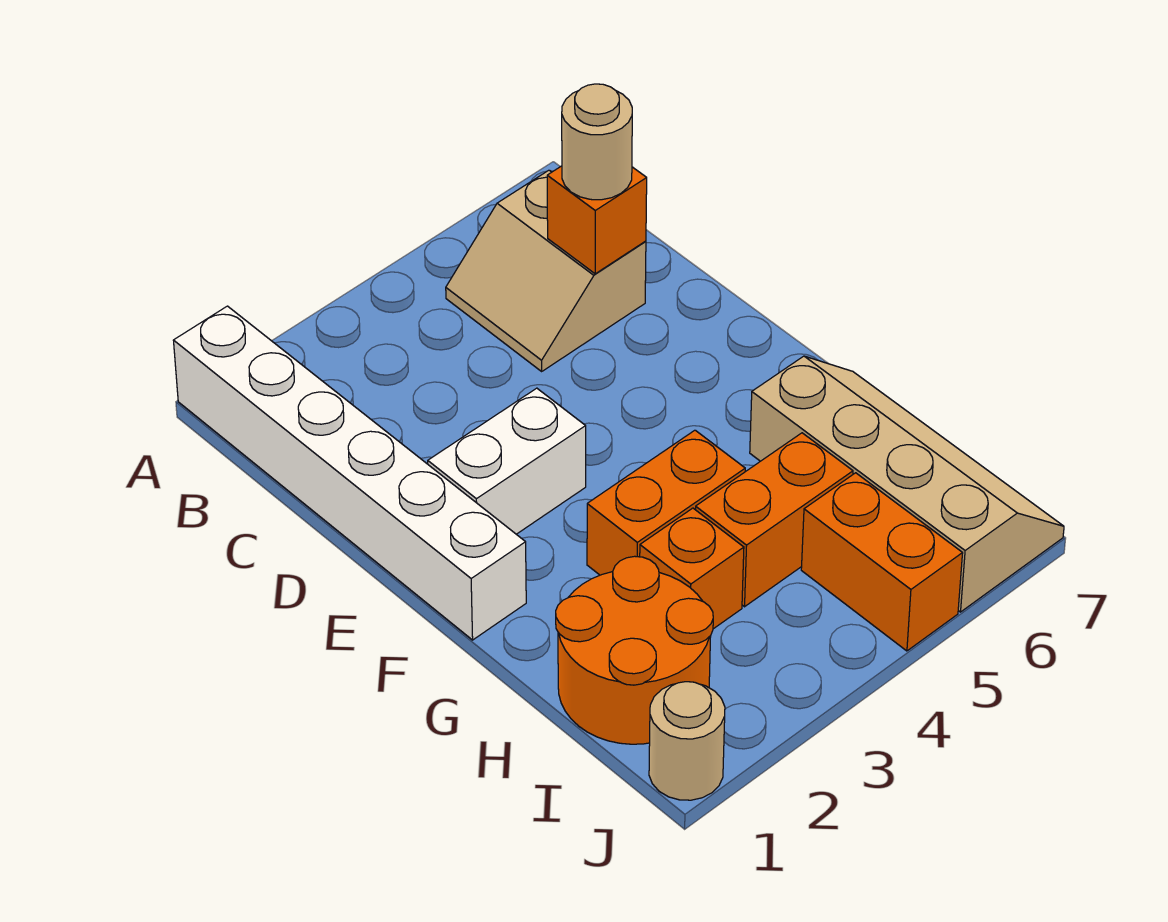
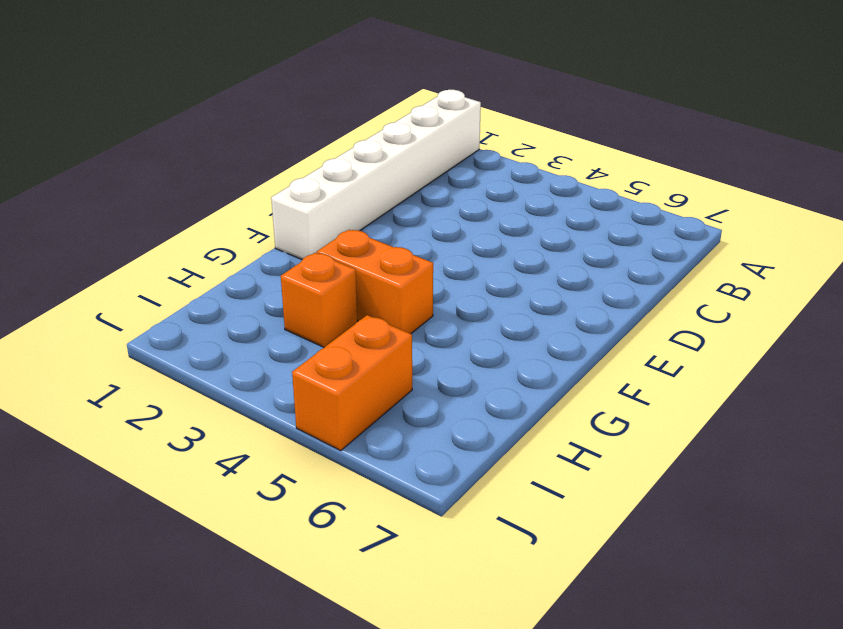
none -> tan 2x2 slope [446,170,646,371]
none -> white 1x2 brick [428,388,586,534]
none -> tan 2x4 slope [750,356,1064,612]

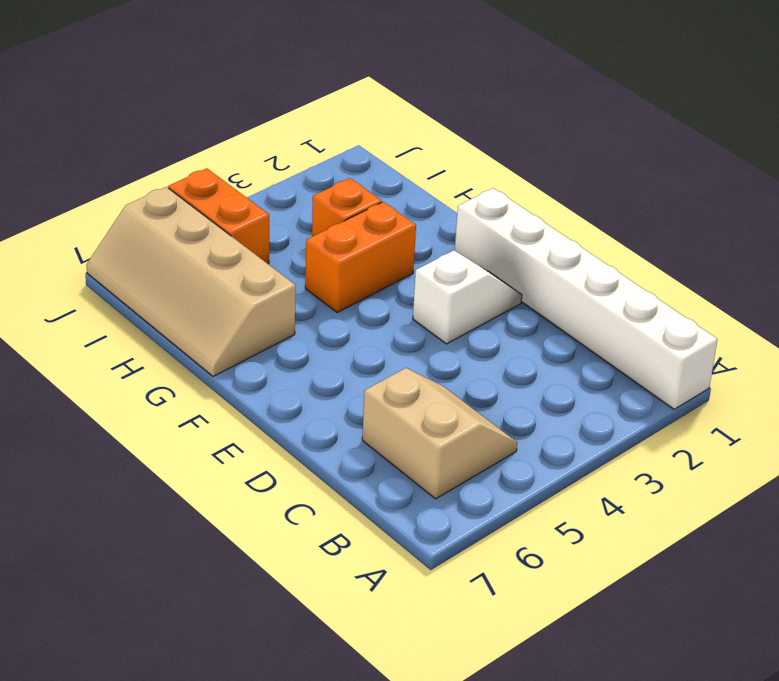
white 1x2 slope [413,251,522,344] -> white 1x2 brick [428,388,586,534]
none -> orange 2x2 round brick [556,556,713,744]
none -> orange 1x2 brick [695,433,853,607]
none -> tan 1x1 round brick [649,682,725,800]

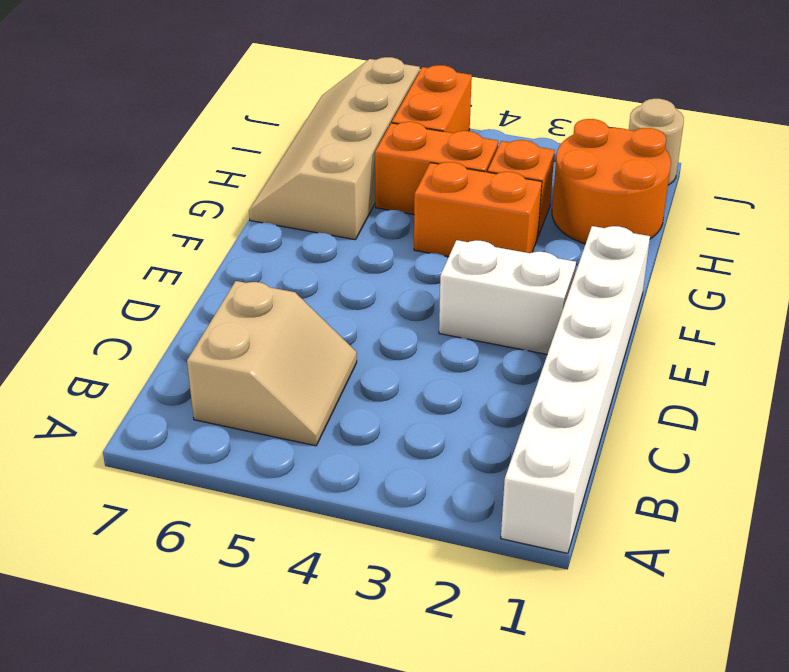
none -> orange 1x1 brick [547,166,647,274]
none -> tan 1x1 round brick [562,84,632,200]

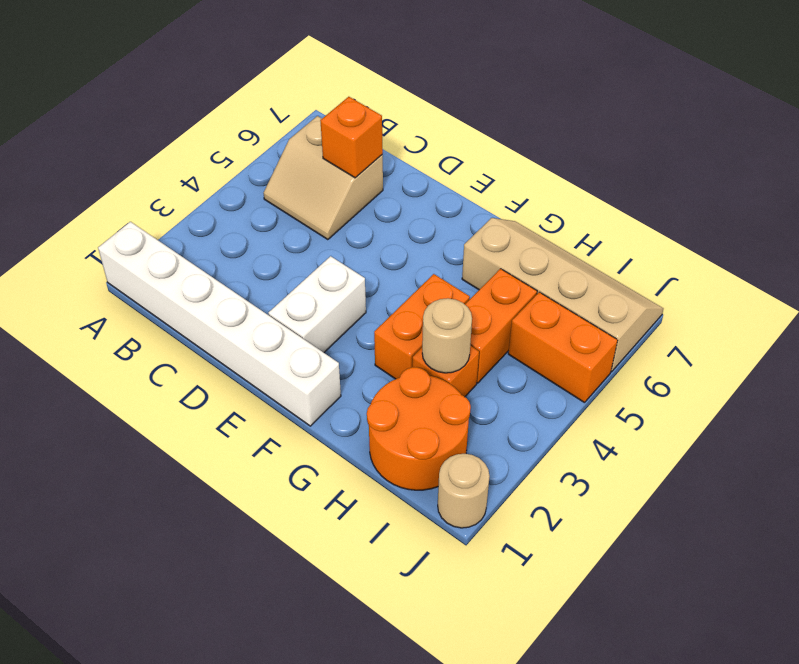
tan 1x1 round brick [422,298,472,373] -> tan 1x1 round brick moved to [562,84,632,200]

